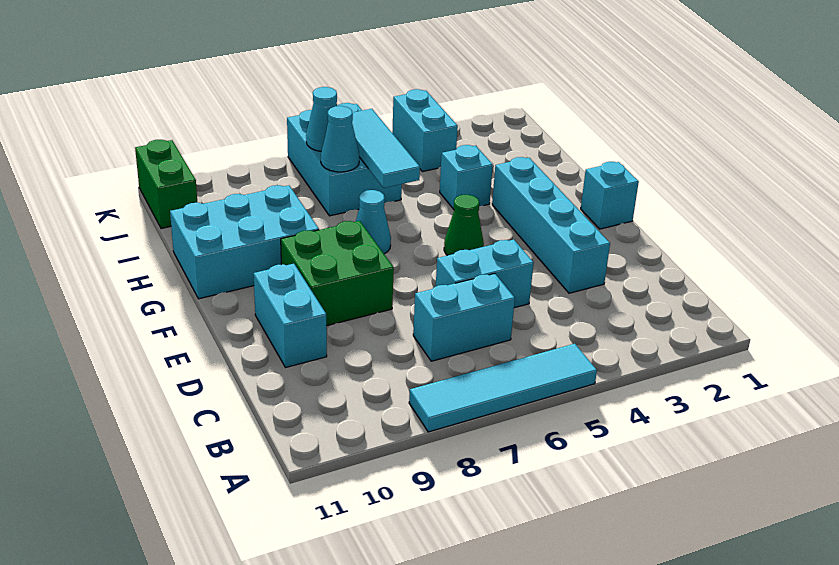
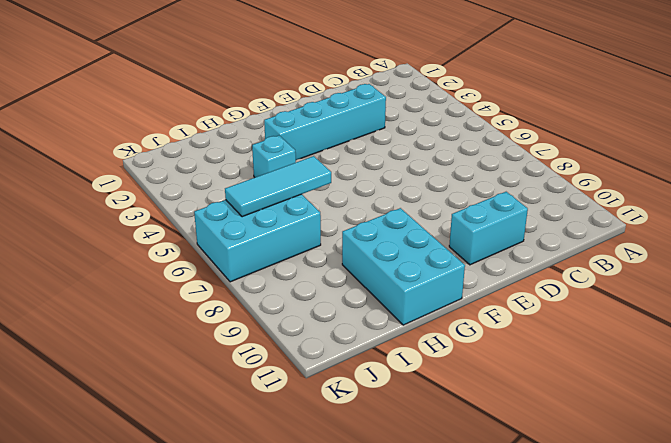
none -> cyan 1x4 tile [409,344,597,432]
none -> cyan 1x2 brick [413,274,515,361]
none -> cyan 1x2 brick [436,240,534,308]

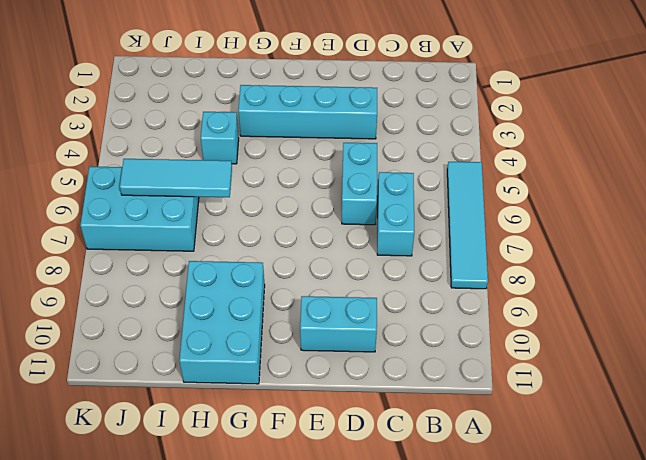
none -> green 2x2 brick [281,221,394,326]
none -> cyan 1x1 brick [581,162,639,229]
none -> green 1x1 cone [444,195,484,256]

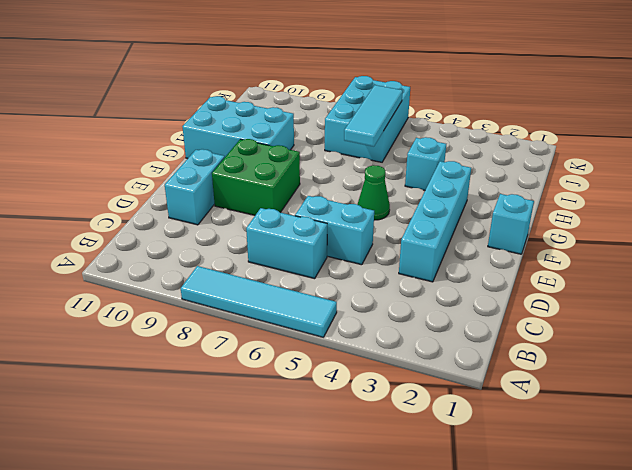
none -> cyan 1x1 cone [356,190,391,254]
none -> cyan 1x2 brick [392,89,458,172]
none -> green 1x2 brick [135,140,197,229]

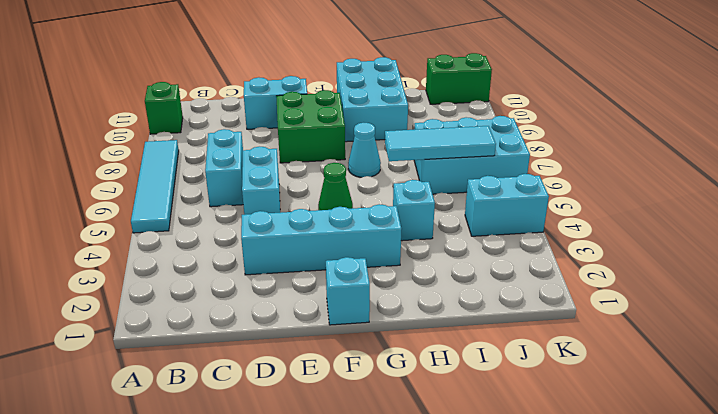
green 1x1 brick [145,82,183,134] -> none
none -> cyan 1x1 cone [321,106,359,172]
none -> cyan 1x1 cone [306,87,337,151]

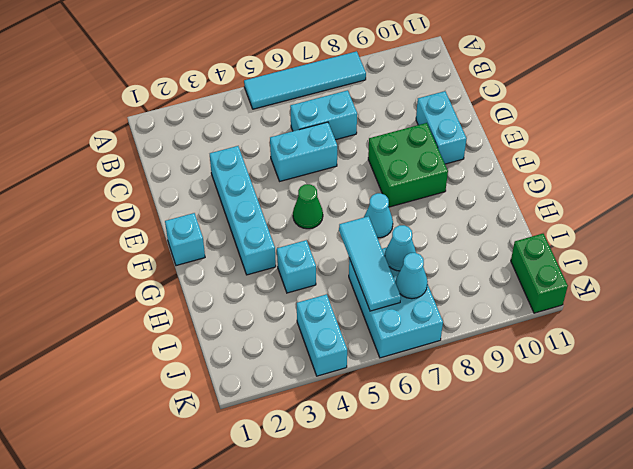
none -> cyan 2x3 brick [170,185,319,299]

